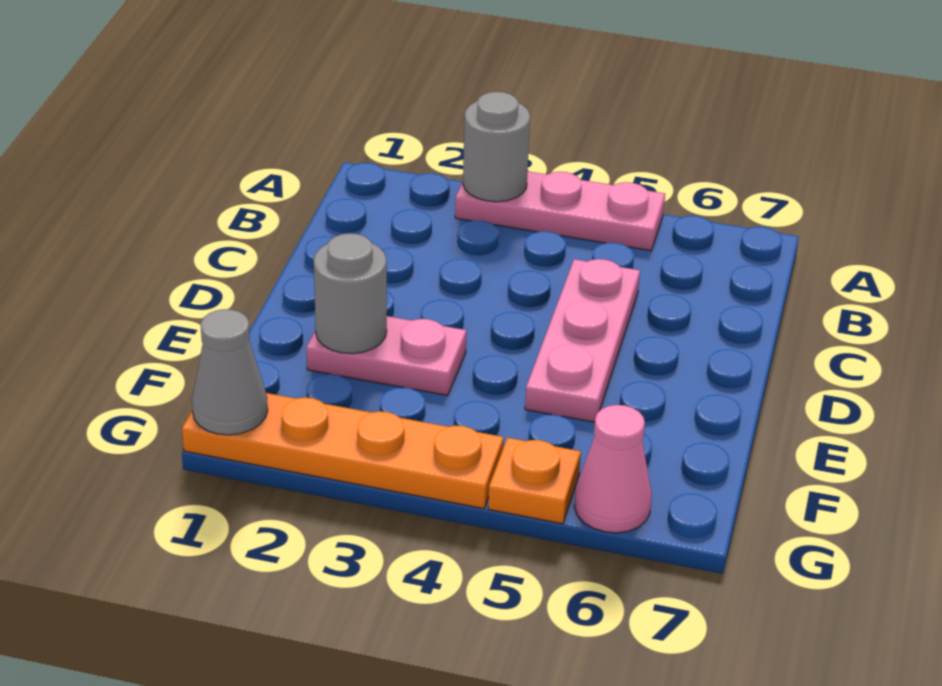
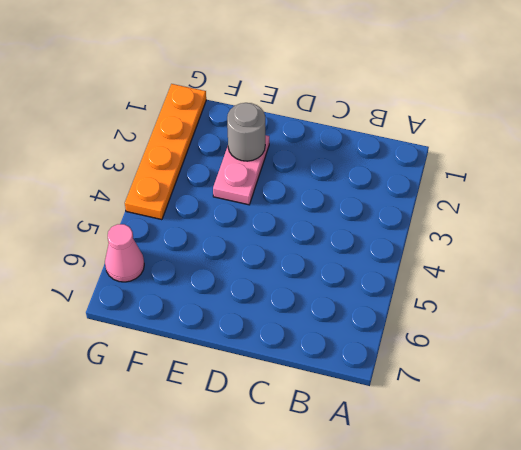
none -> pink 1x3 plate [455,171,665,251]
none -> pink 1x3 plate [525,259,640,422]

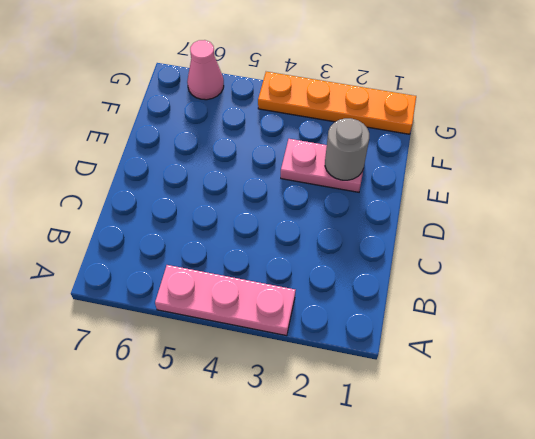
none -> pink 1x3 plate [525,259,640,422]
none -> orange 1x1 plate [488,438,581,524]

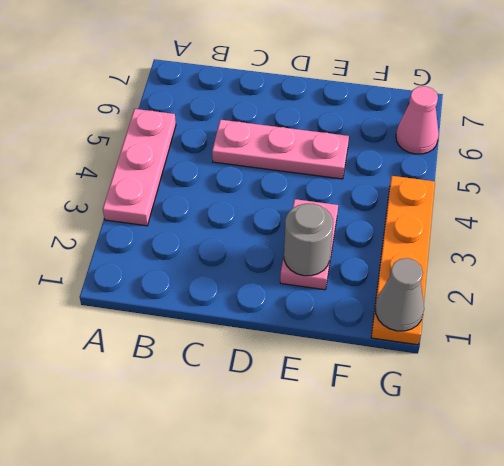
none -> orange 1x1 plate [488,438,581,524]
none -> grey 1x1 round brick [463,92,530,202]

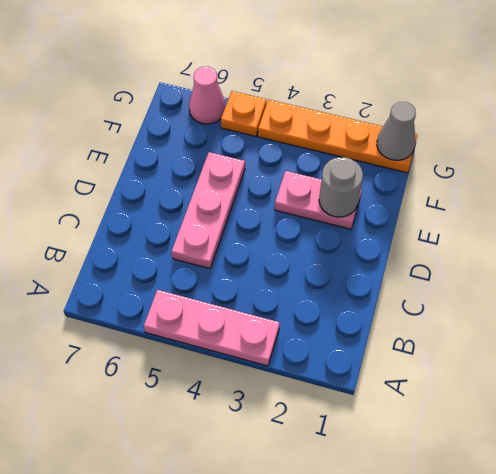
none -> grey 1x1 round brick [463,92,530,202]

